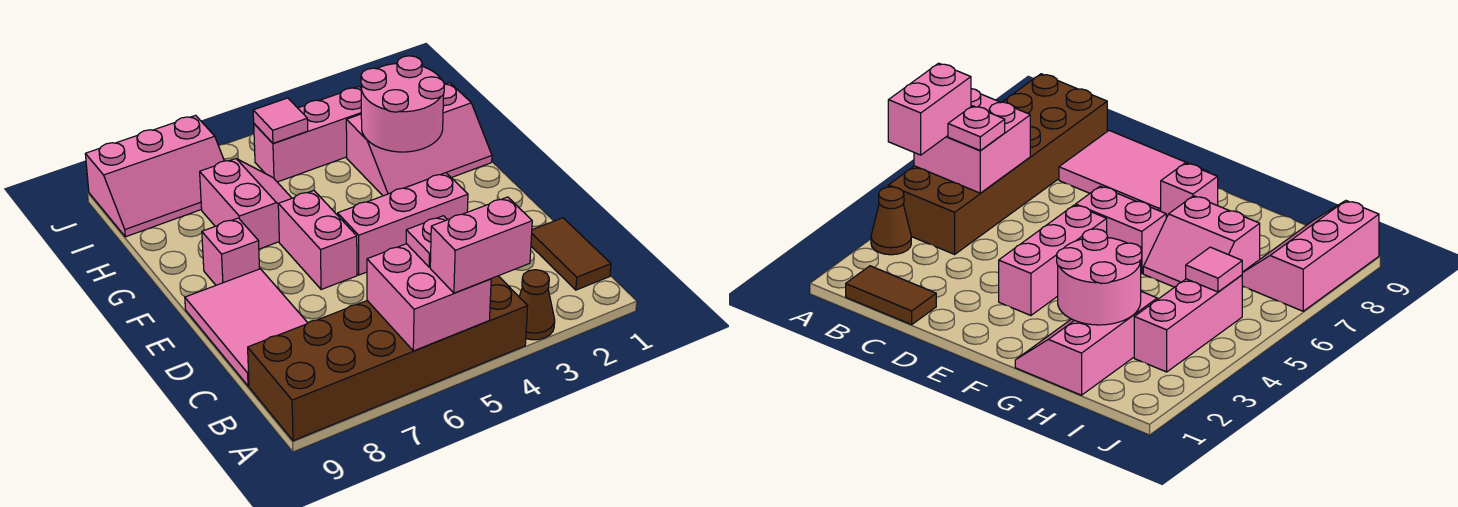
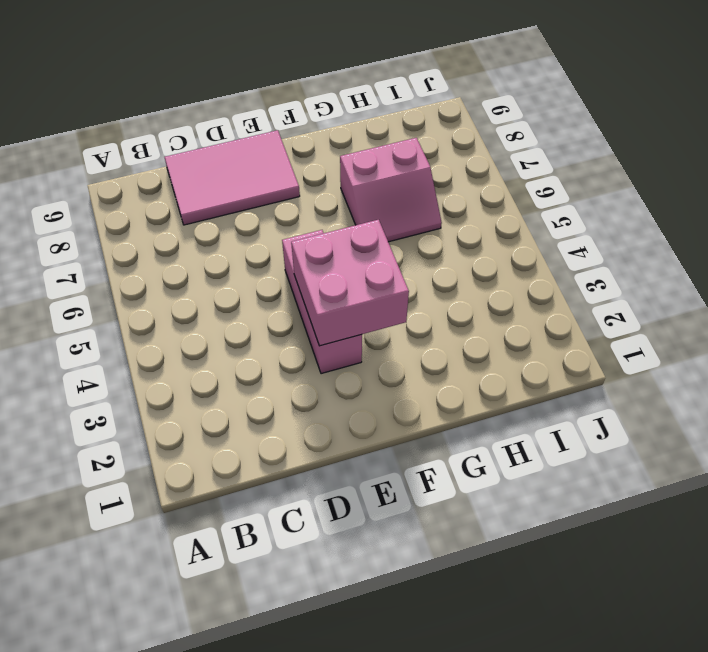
pink 2x2 brick [291,220,409,346] -> pink 2x2 brick moved to [367,244,491,351]
none -> brown 1x1 cone [519,270,555,340]
none -> brown 2x6 brick [248,276,528,441]
none -> brown 1x2 tile [531,218,611,290]

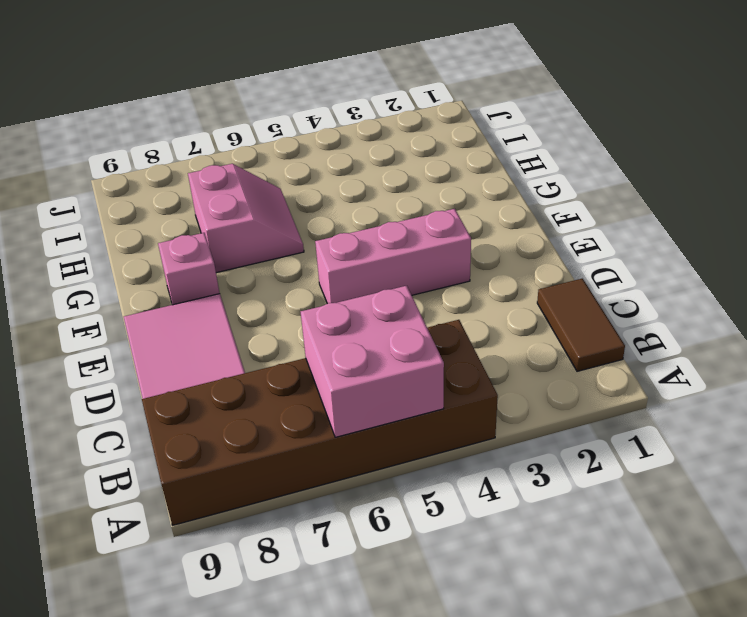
none -> brown 1x1 cone [519,270,555,340]
none -> pink 1x2 brick [278,191,357,290]
none -> pink 2x3 slope [346,83,492,196]

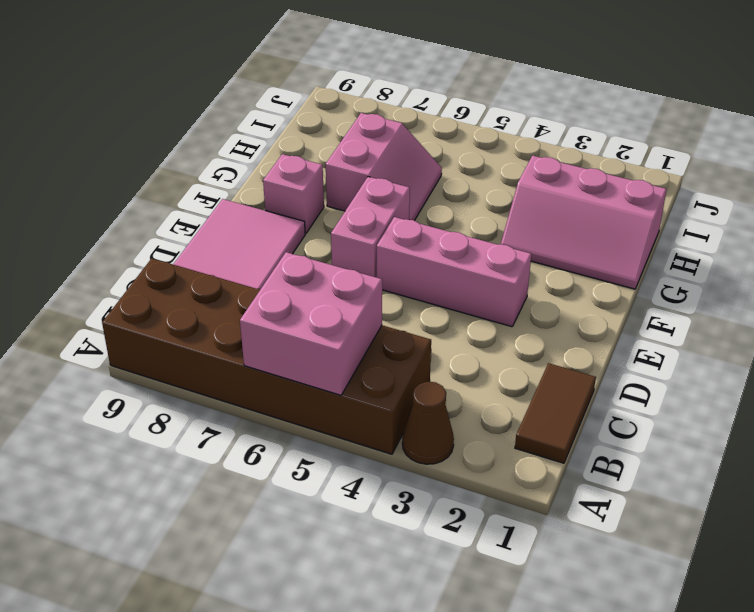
none -> pink 1x3 brick [254,87,361,182]
none -> pink 2x3 slope [85,115,224,237]
none -> pink 2x2 round brick [361,56,444,152]

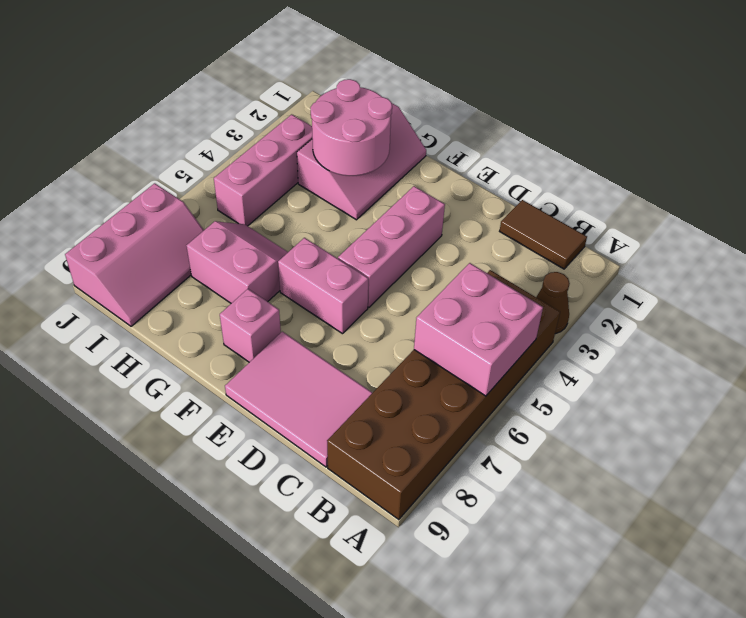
none -> pink 1x1 tile [253,98,308,143]
none -> pink 1x2 brick [430,197,532,293]
none -> pink 1x1 plate [406,216,447,267]

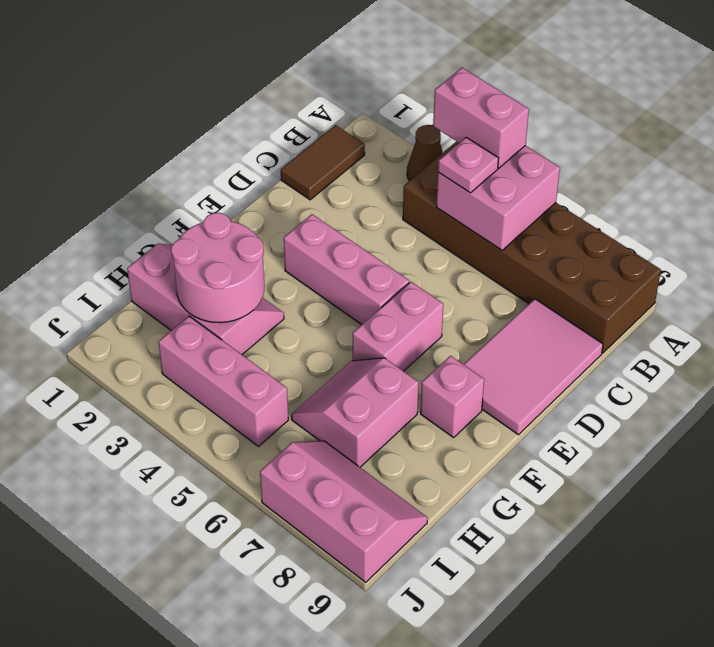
none -> pink 1x1 tile [253,98,308,143]

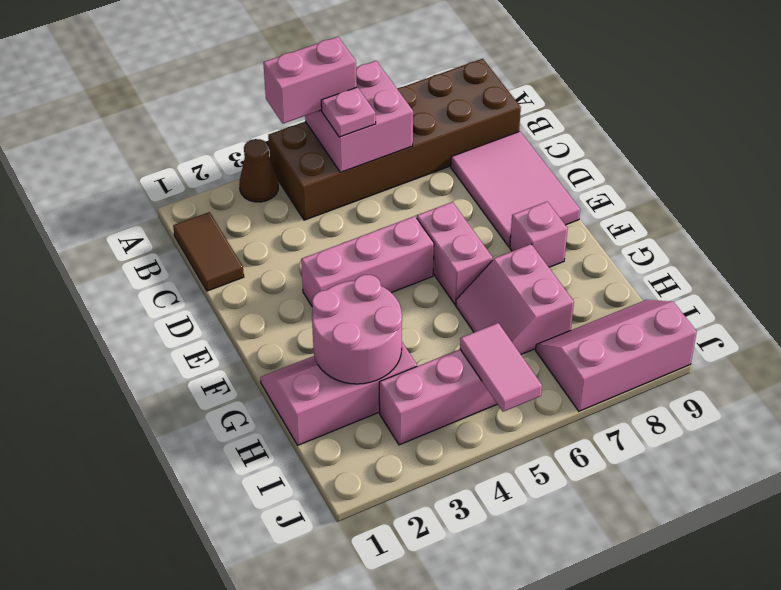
pink 1x2 tile [460,323,542,412] -> pink 1x1 tile [253,98,308,143]

